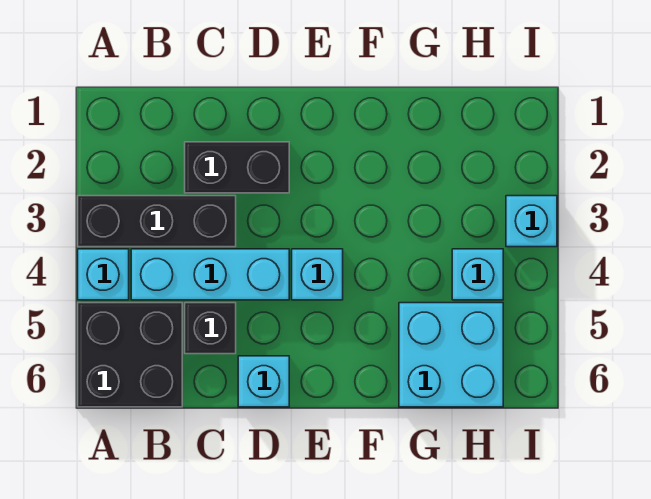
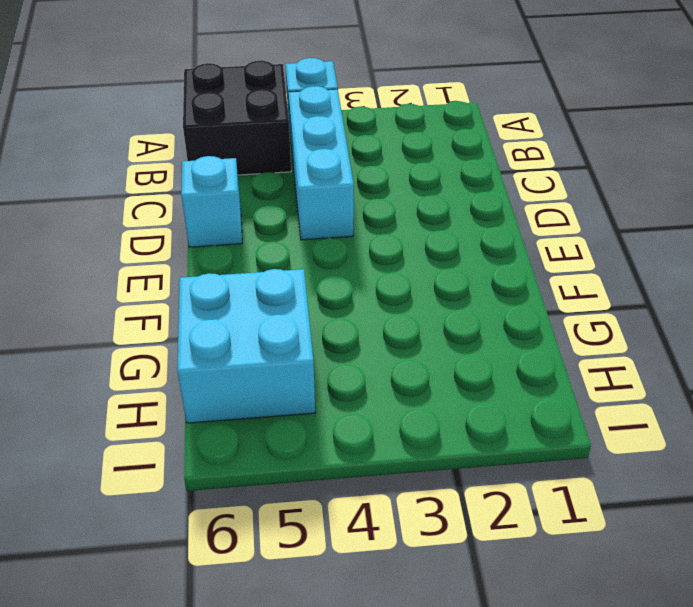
none -> black 1x3 brick [78,196,236,247]
none -> black 1x2 brick [185,142,289,193]

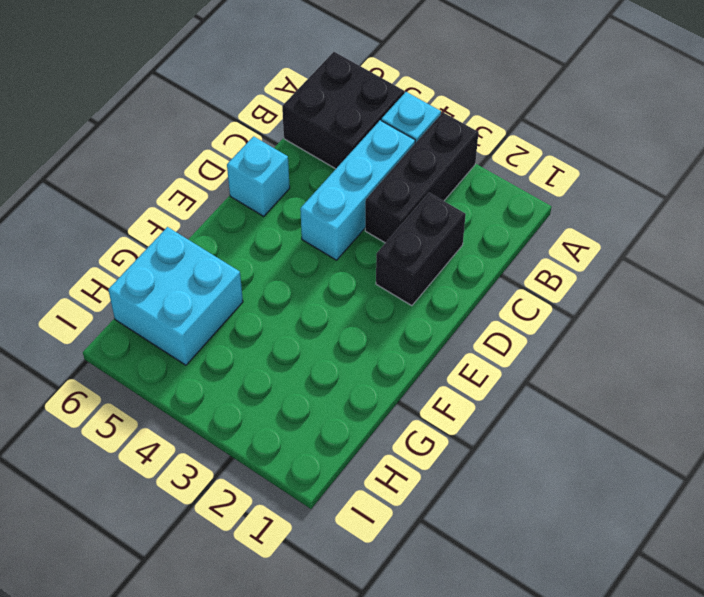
none -> black 1x1 brick [185,303,236,354]
none -> cyan 1x1 brick [292,249,343,300]

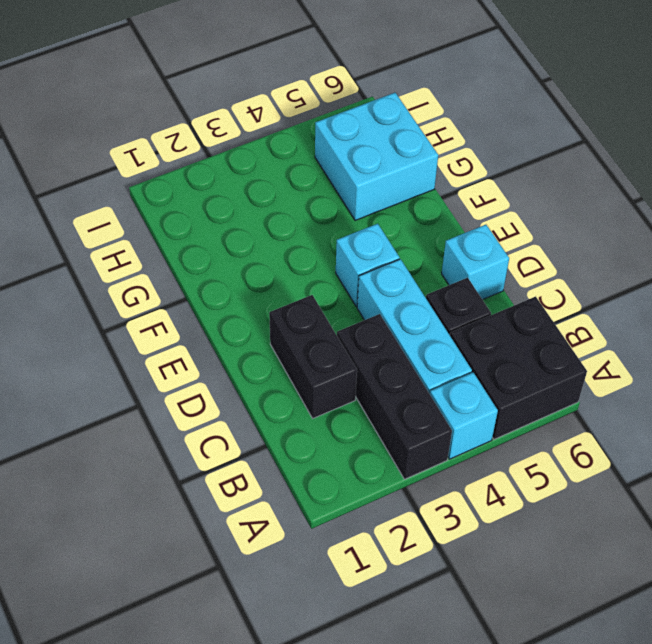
none -> cyan 1x1 brick [452,249,503,300]
none -> cyan 1x1 brick [506,196,557,247]

